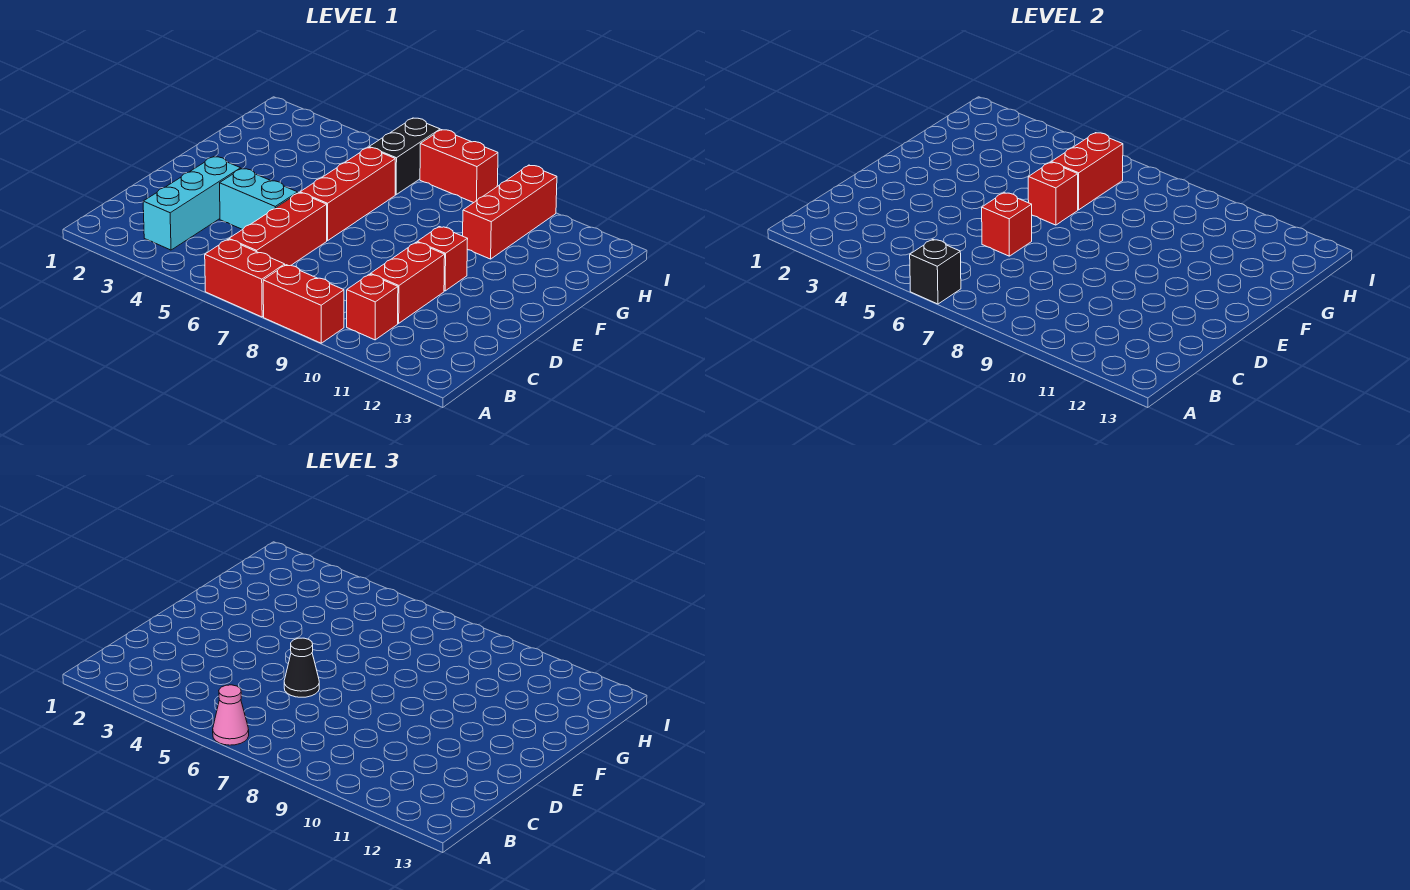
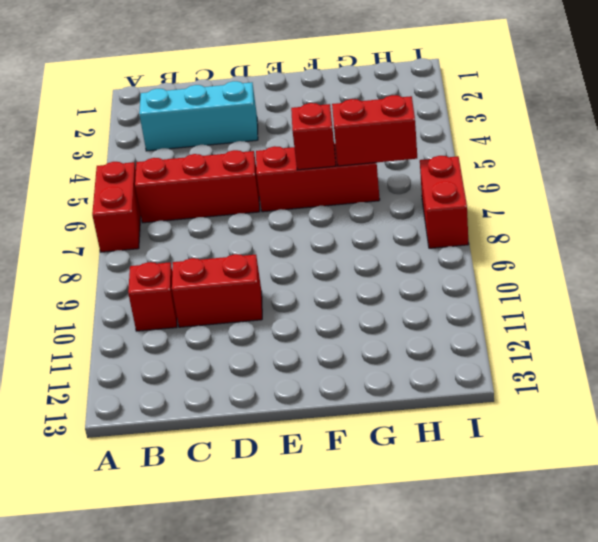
none -> red 1x2 brick [263,265,344,343]
none -> cyan 1x2 brick [220,168,298,230]
none -> red 1x1 brick [417,227,468,291]

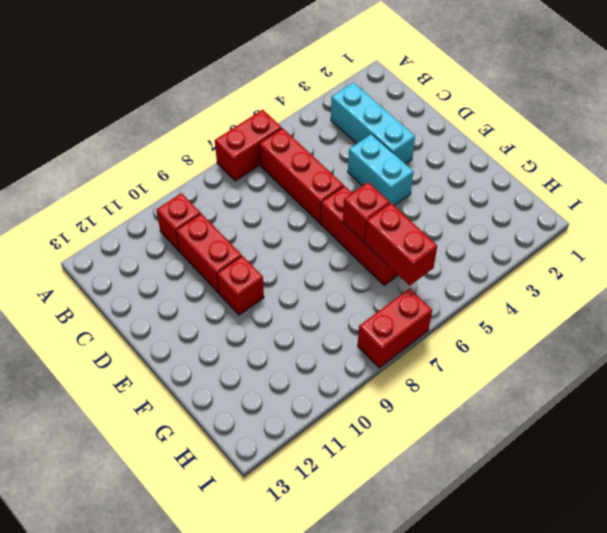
cyan 1x2 brick [348,134,414,206] -> cyan 1x2 brick turned to [220,168,298,230]
none -> red 1x2 brick [263,265,344,343]
none -> red 1x3 brick [463,165,557,259]
none -> black 1x2 brick [369,118,440,194]

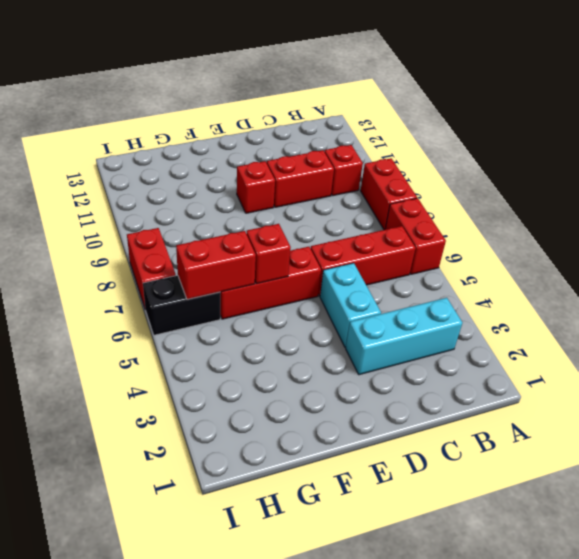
none -> red 1x3 brick [463,165,557,259]
none -> black 1x1 brick [910,239,961,304]
none -> red 1x1 brick [982,193,1032,256]

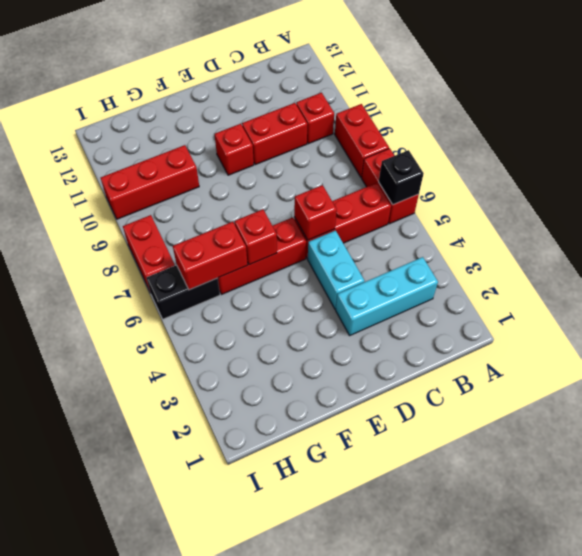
none -> pink 1x1 cone [213,685,249,745]
none -> black 1x1 cone [284,638,319,697]

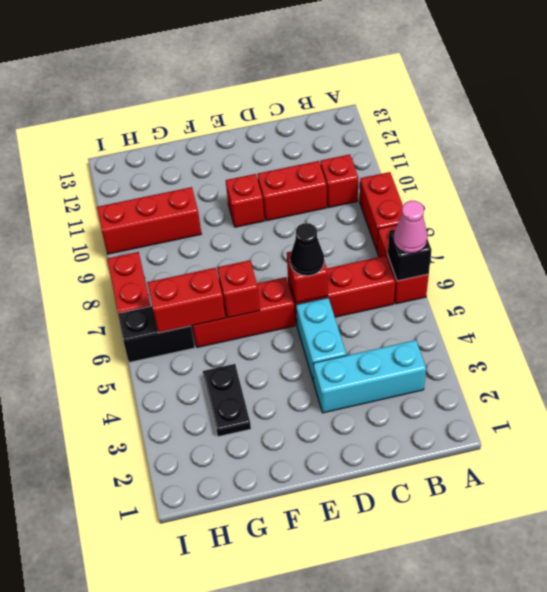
black 1x2 plate [203,364,251,437] -> none

